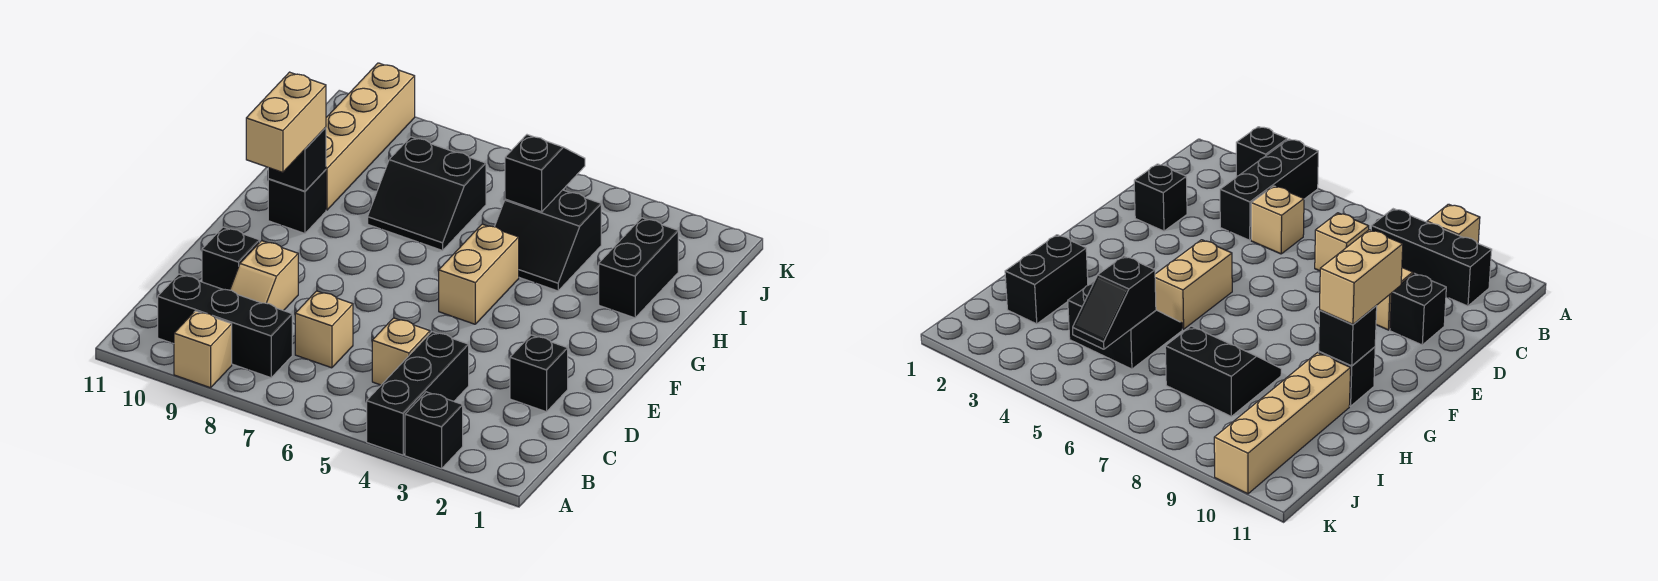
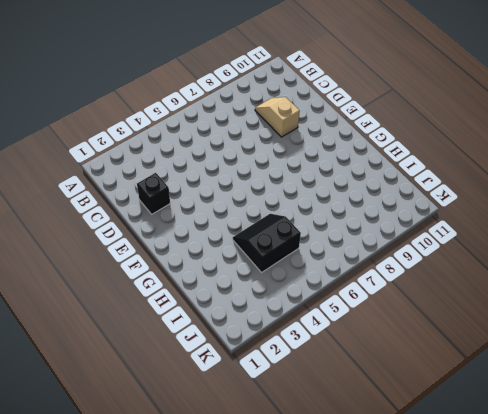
none -> black 1x1 brick [405,392,463,469]
none -> black 1x3 brick [367,331,469,455]
none -> tan 1x1 brick [174,311,232,388]

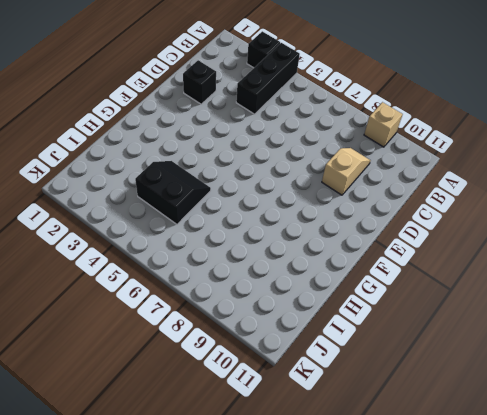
none -> black 1x3 brick [158,274,292,378]
none -> tan 1x1 brick [372,318,430,385]
none -> tan 1x1 brick [295,291,353,368]

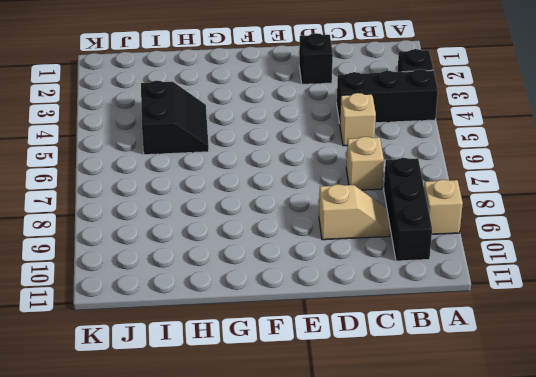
none -> black 1x1 brick [202,227,260,290]
none -> tan 1x2 brick [439,224,519,324]
none -> black 1x1 brick [268,170,326,233]

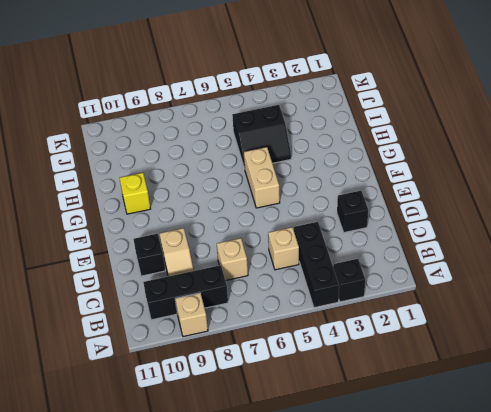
yellow 1x1 brick [120,173,150,214] -> black 1x1 brick [268,170,326,233]
none -> black 1x2 brick [599,218,678,318]
none -> black 2x2 slope [368,137,486,251]
none -> tan 1x4 brick [326,63,415,210]

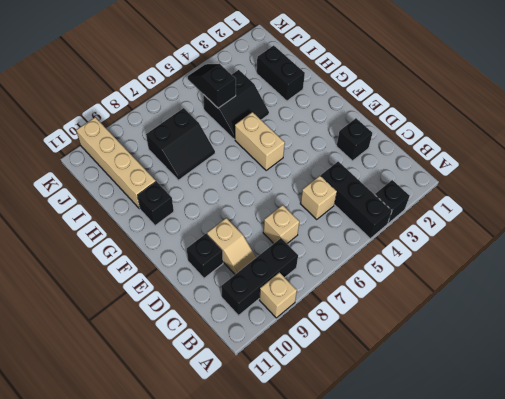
none -> black 1x1 brick [268,127,326,191]
none -> tan 1x2 brick [246,72,326,172]

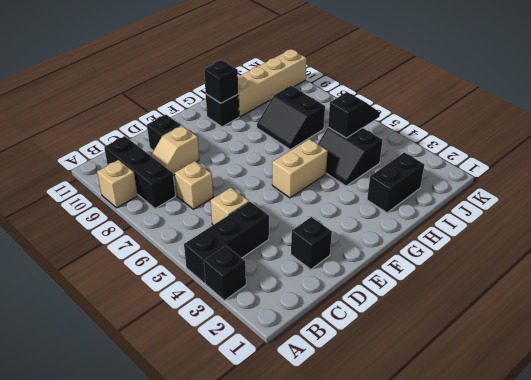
none -> tan 1x2 brick [246,72,326,172]

